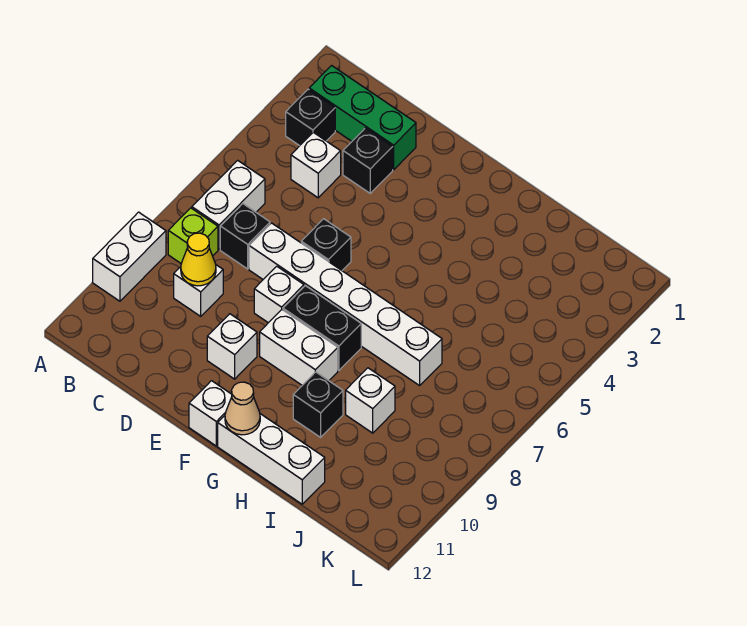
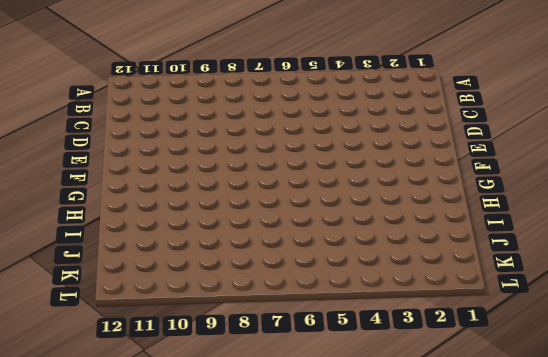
none -> white 1x2 brick [93,212,166,301]
none -> green 1x3 brick [309,66,416,170]
none -> black 1x1 brick [286,89,335,146]

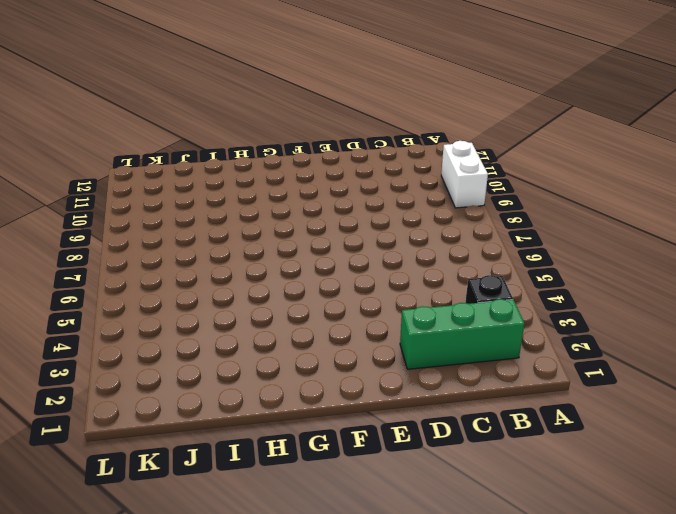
none -> white 1x2 brick [192,160,265,249]
none -> lime 1x1 brick [168,208,218,263]
none -> white 1x1 brick [291,132,341,198]

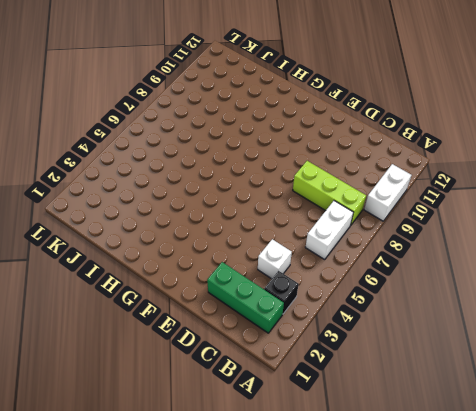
lime 1x3 brick [293,161,366,225] -> lime 1x1 brick [168,208,218,263]
none -> black 1x1 brick [220,204,270,269]
none -> white 1x1 brick [174,265,223,316]
none -> black 1x1 brick [343,128,393,193]

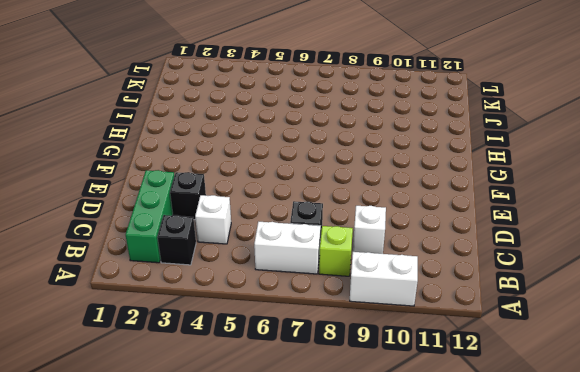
none -> white 1x6 brick [249,223,442,386]
none -> black 1x1 brick [301,219,351,270]
none -> white 1x1 brick [254,266,304,323]

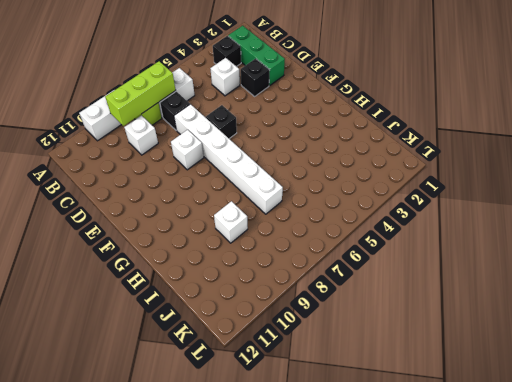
lime 1x3 brick [105,61,176,126] -> none
none -> white 1x1 brick [207,314,257,379]
none -> black 1x2 brick [283,286,361,370]
none -> white 1x2 brick [260,310,338,385]

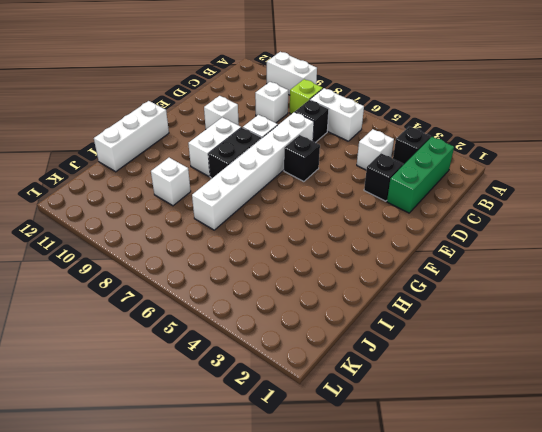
none -> white 1x1 brick [189,381,232,446]
none -> black 1x1 brick [293,372,343,437]
none -> yellow 1x1 cone [181,233,216,286]

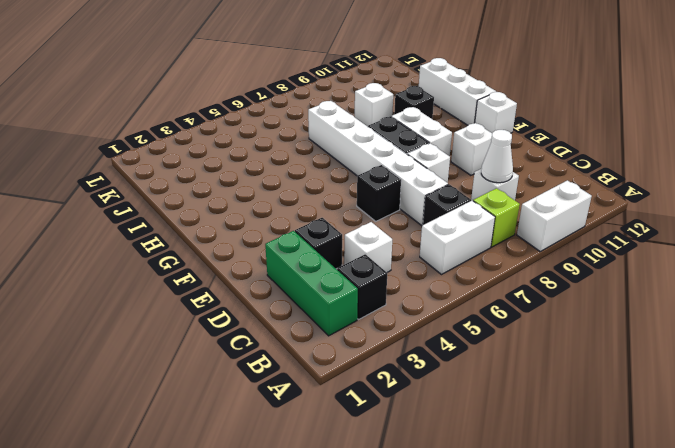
white 1x1 cone [481,130,513,183] -> yellow 1x1 cone [181,233,216,286]
none -> tan 1x1 cone [225,382,260,435]

